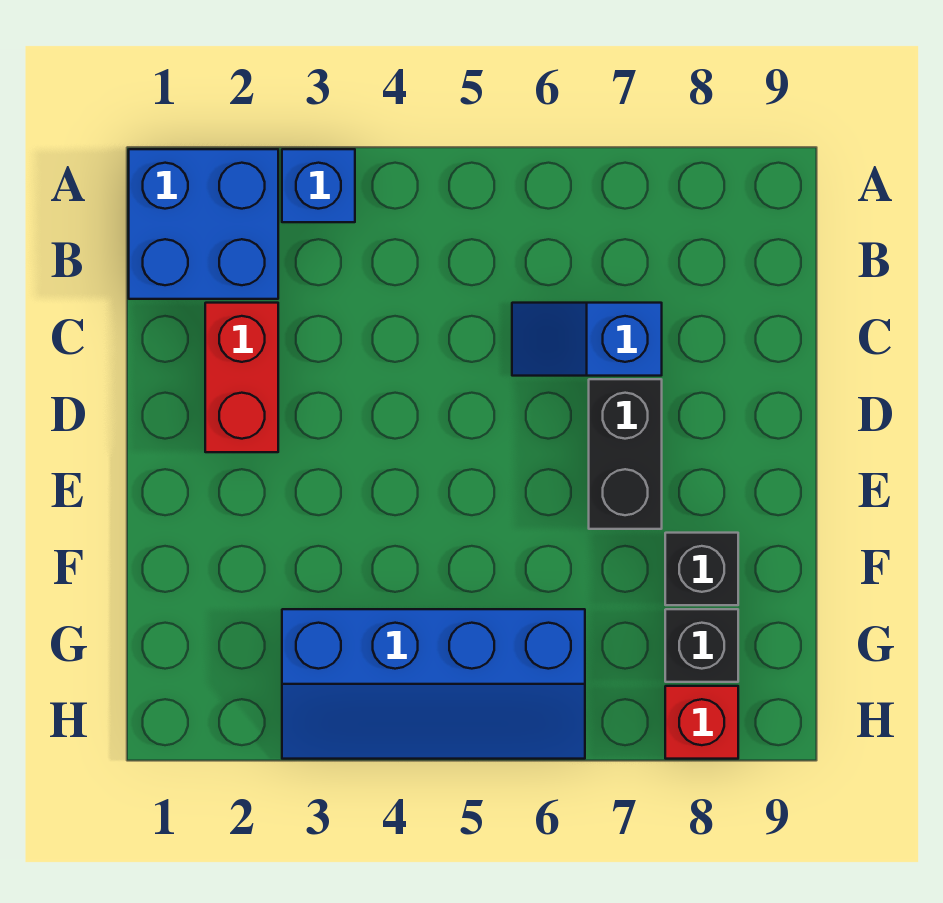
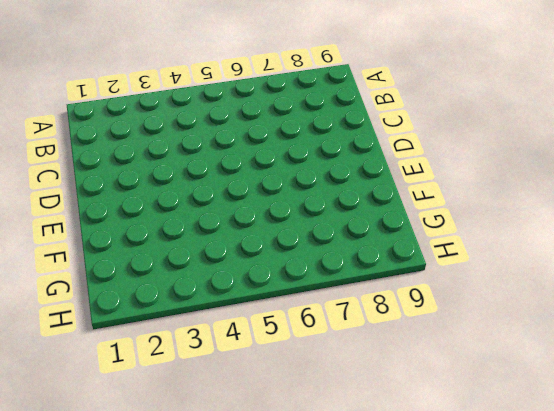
none -> blue 2x2 brick [129,149,278,299]
none -> blue 1x1 brick [282,149,355,222]

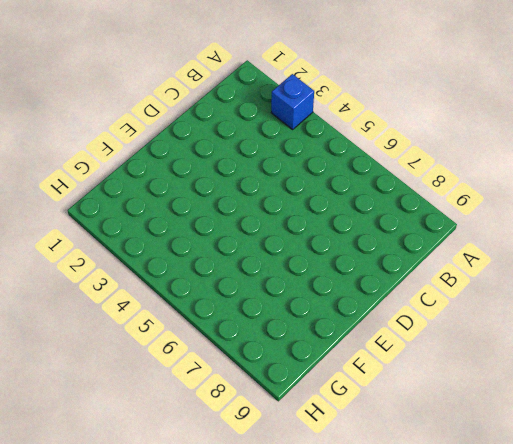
none -> blue 2x2 brick [129,149,278,299]
none -> red 1x2 brick [205,303,278,452]

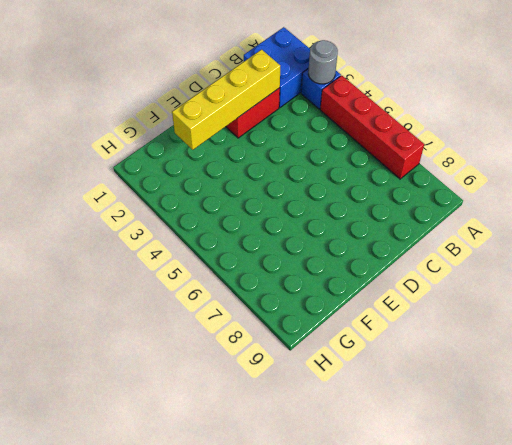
grey 1x1 round brick [308,40,338,84] -> none
red 1x4 brick [320,76,424,179] -> none
yellow 1x4 brick [172,50,280,150] -> none
none -> blue 1x2 slope [512,303,662,376]
none -> black 1x2 brick [589,379,662,529]

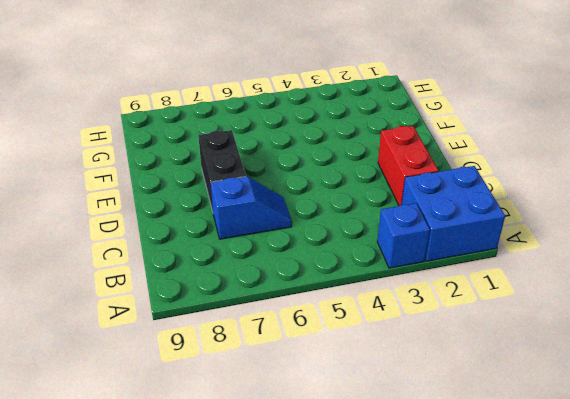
none -> black 1x1 brick [665,533,738,605]
none -> blue 2x4 slope [282,609,585,759]

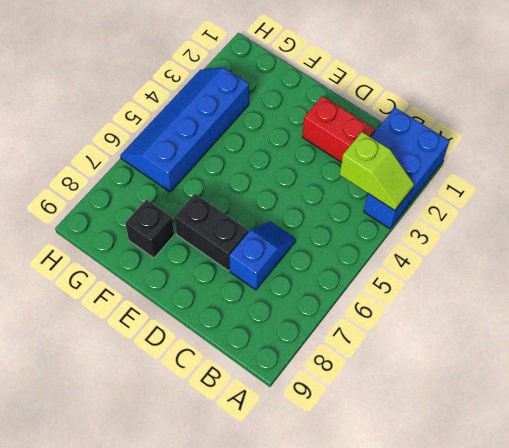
lime 1x2 slope [340,132,414,211] -> none
none -> black 1x1 brick [665,609,738,682]
none -> red 1x1 brick [665,686,738,759]

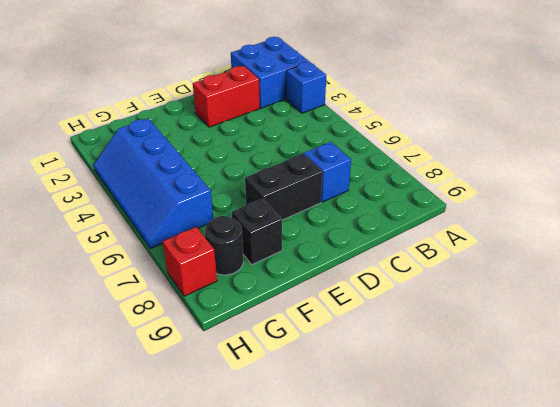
black 1x1 round brick [205,216,243,275] -> black 1x1 brick [665,609,738,682]

